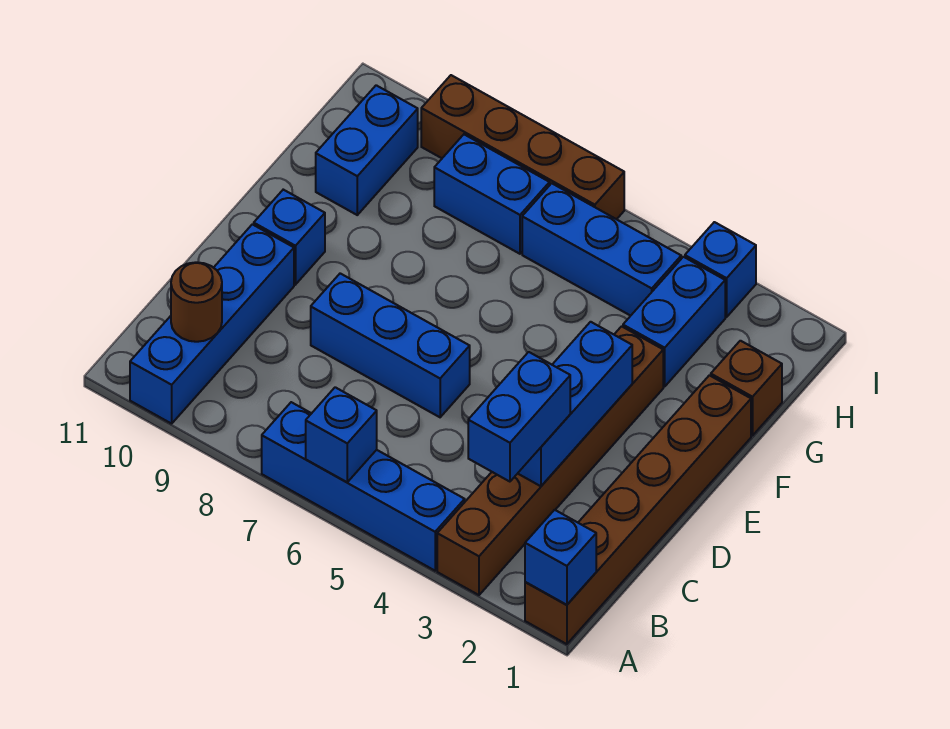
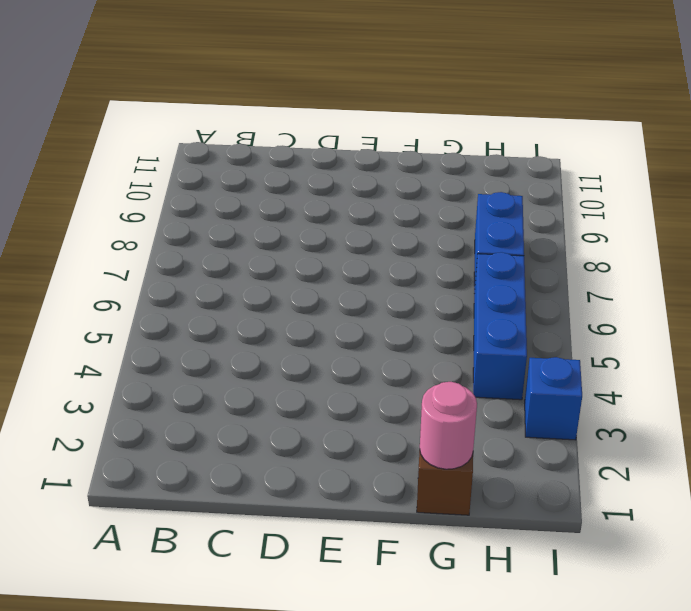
pink 1x1 round brick [420,382,477,469] -> none
none -> brown 1x6 brick [525,375,751,644]
none -> brown 1x6 brick [437,326,663,595]
none -> blue 1x4 brick [262,402,465,571]

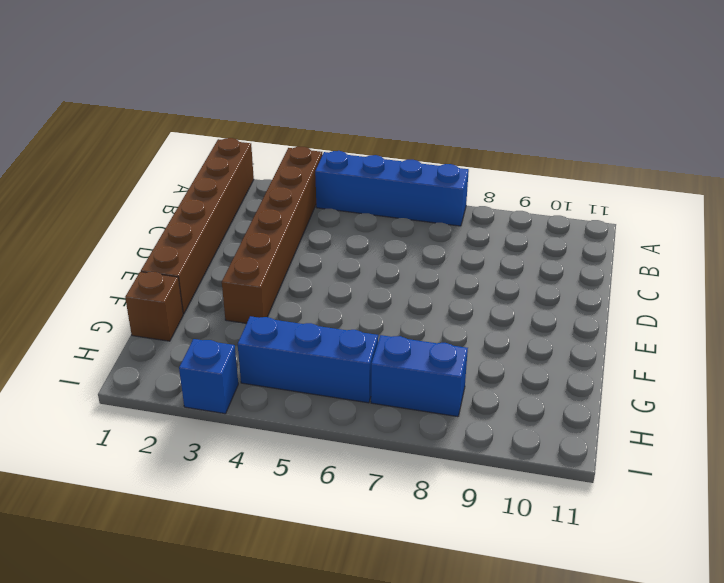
none -> blue 1x4 brick [130,224,294,424]
none -> blue 1x3 brick [311,273,470,417]
none -> blue 1x1 brick [254,190,325,285]

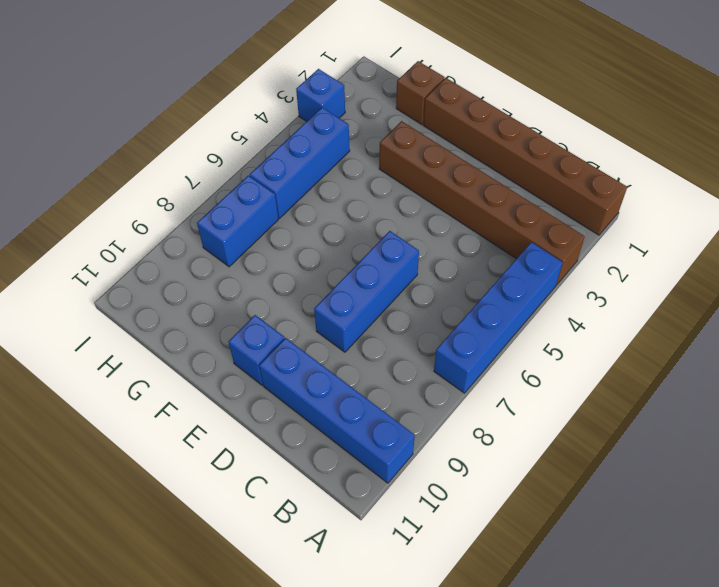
none -> blue 1x2 brick [623,257,725,387]
none -> blue 1x2 brick [316,85,418,215]
none -> brown 1x4 brick [421,75,624,219]

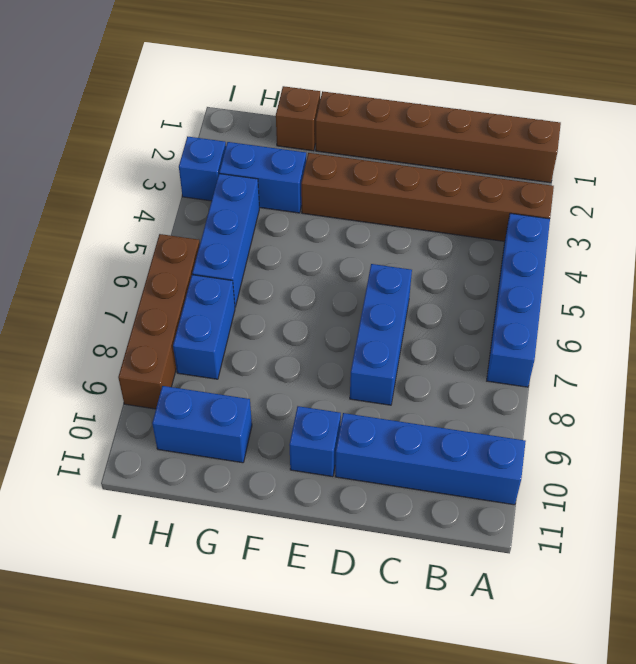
none -> blue 1x1 brick [525,510,596,605]
none -> blue 1x1 brick [306,387,377,482]
none -> brown 1x1 round brick [171,262,222,342]

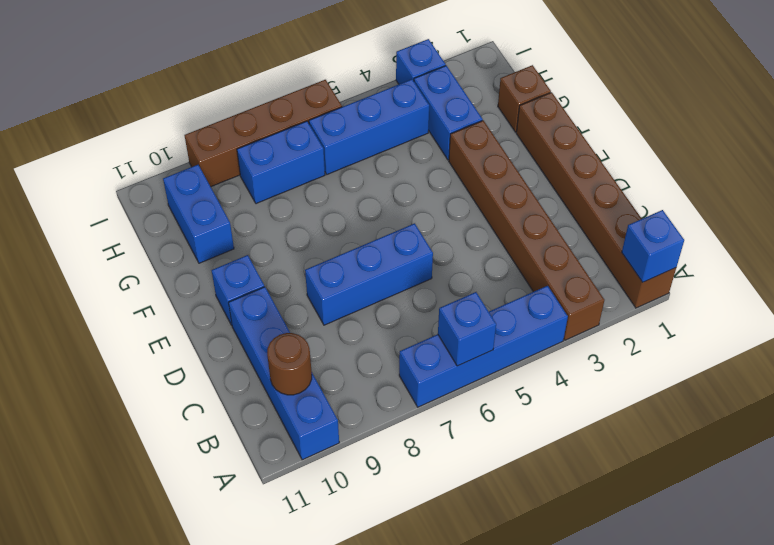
none -> blue 1x3 brick [518,322,632,486]
none -> blue 1x2 brick [468,352,570,482]

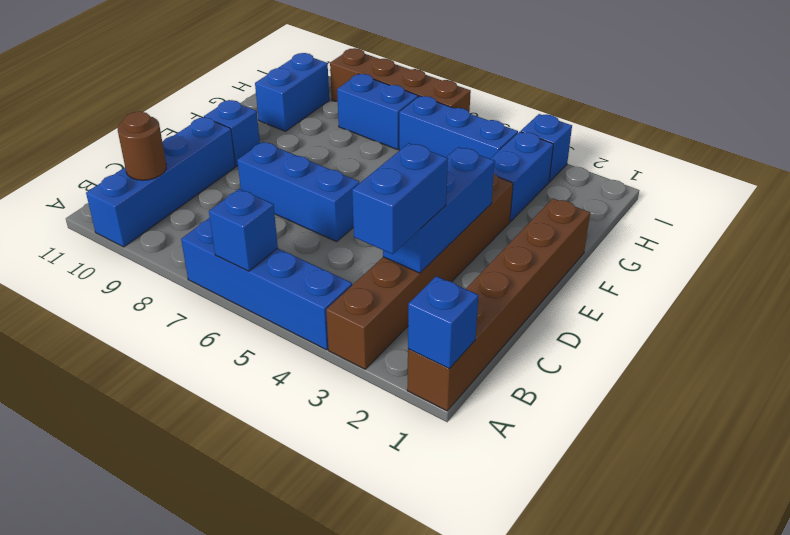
none -> brown 1x1 brick [711,341,782,436]

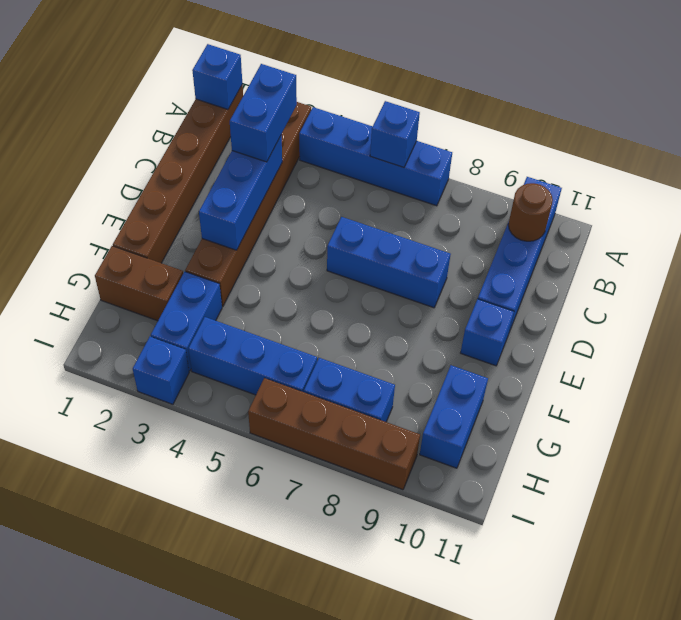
brown 1x2 brick [95,246,183,321] -> brown 1x1 brick [711,341,782,436]

